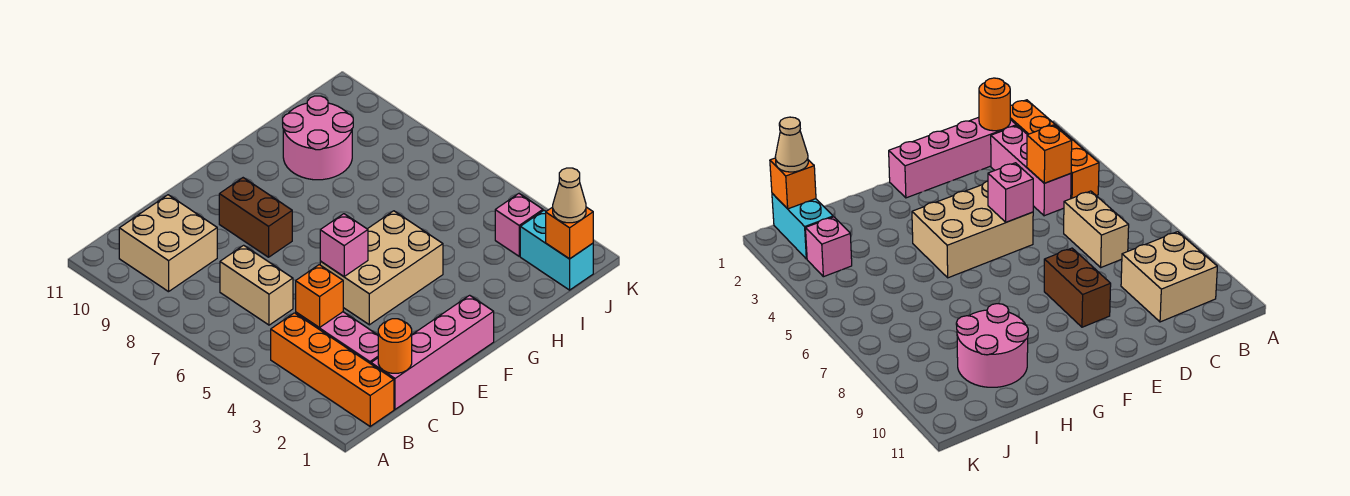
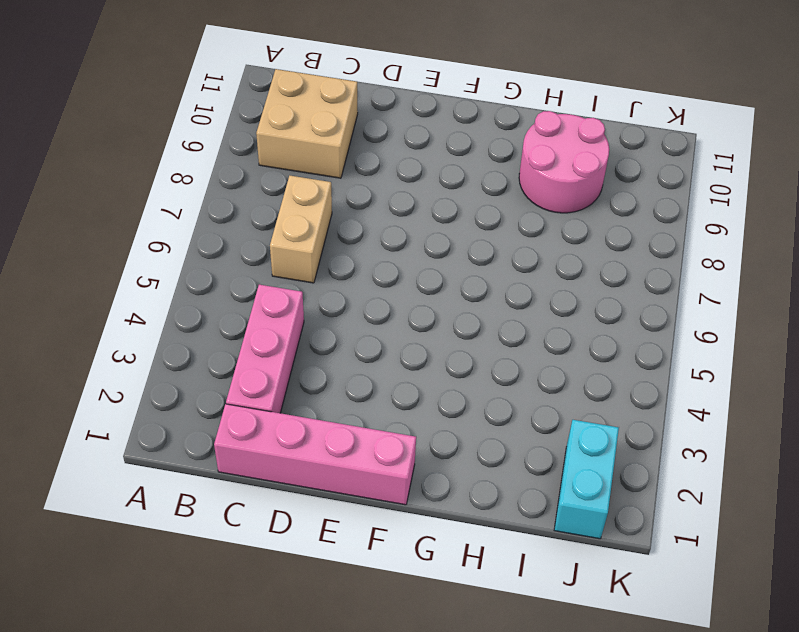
none -> orange 1x4 brick [271,313,394,426]
none -> tan 2x3 brick [320,211,443,325]
none -> brown 1x2 brick [219,178,292,257]

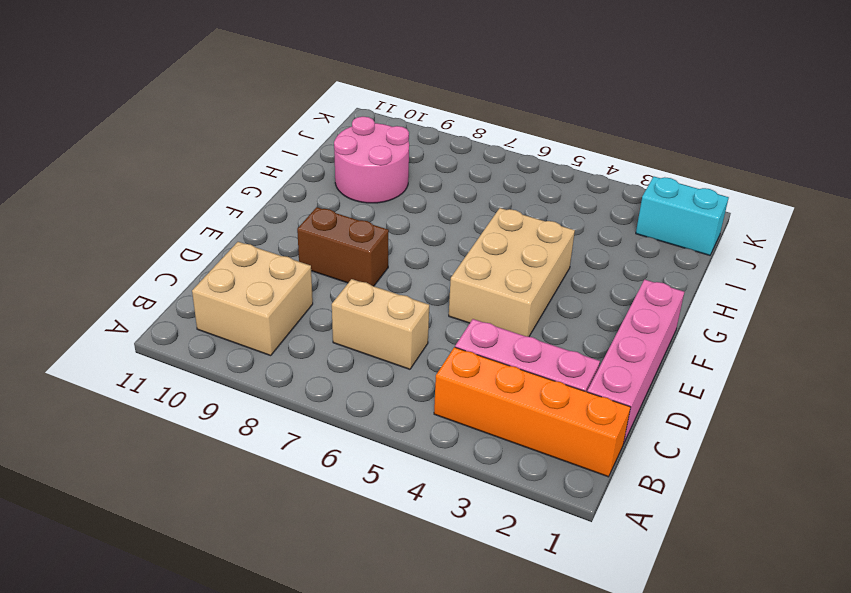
none -> pink 1x1 brick [495,194,543,256]
none -> orange 1x1 round brick [378,319,412,373]
none -> orange 1x1 brick [296,265,343,328]

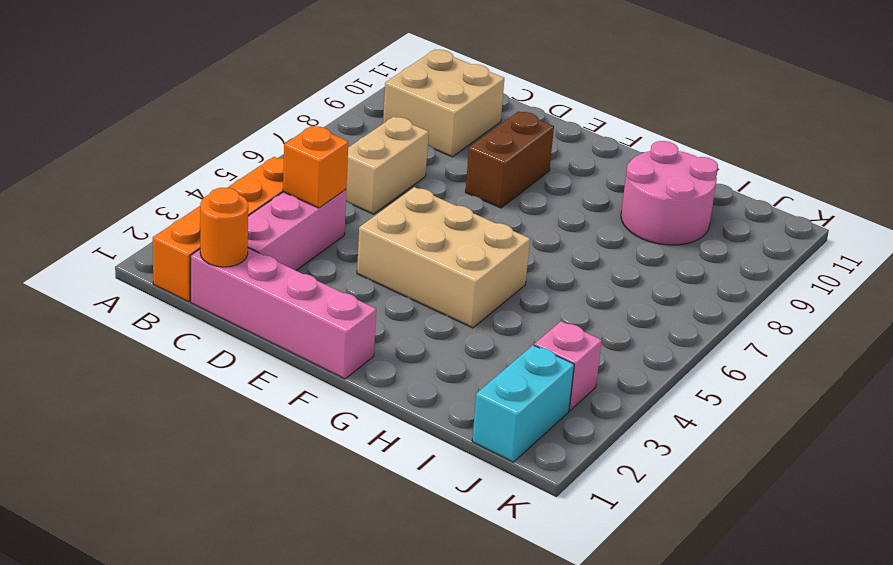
none -> pink 1x1 brick [320,214,368,276]
none -> orange 1x1 brick [546,207,593,259]
none -> tan 1x1 cone [553,168,586,223]

